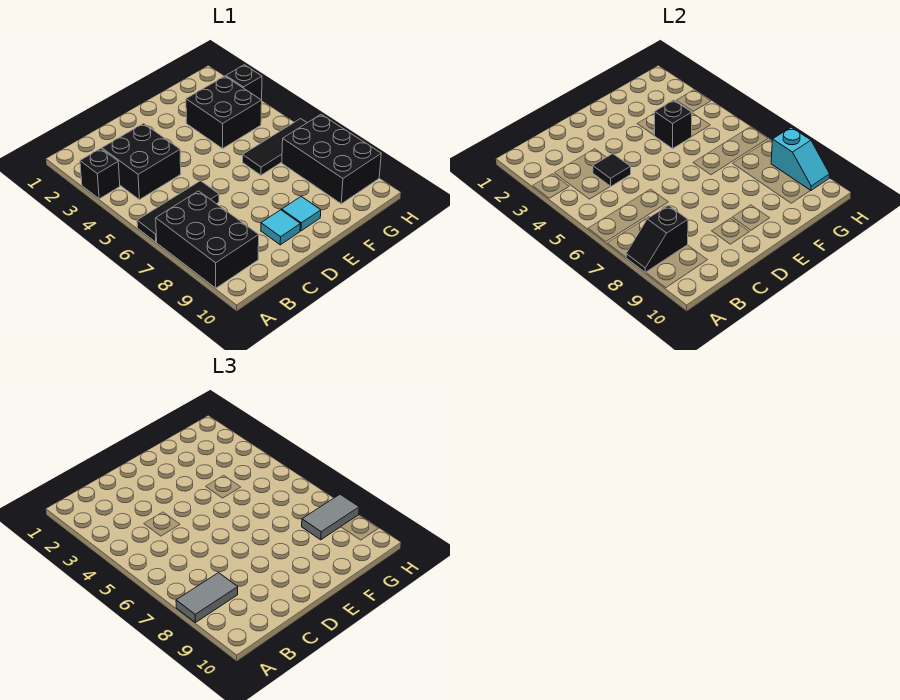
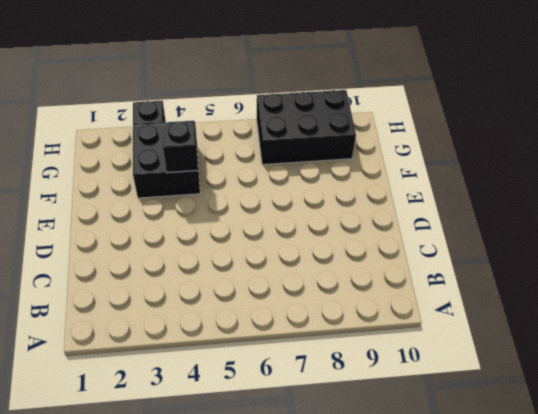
none -> black 1x1 brick [80,148,120,199]
none -> black 1x3 tile [137,181,219,242]
none -> black 2x3 brick [156,191,259,288]

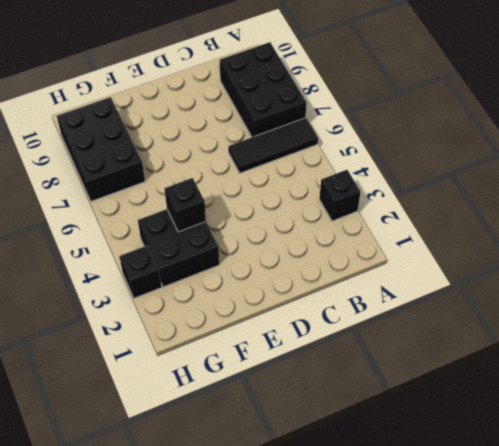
none -> black 2x2 brick [102,123,181,200]
none -> cyan 1x1 tile [261,210,300,245]
none -> cyan 1x1 tile [282,197,321,231]

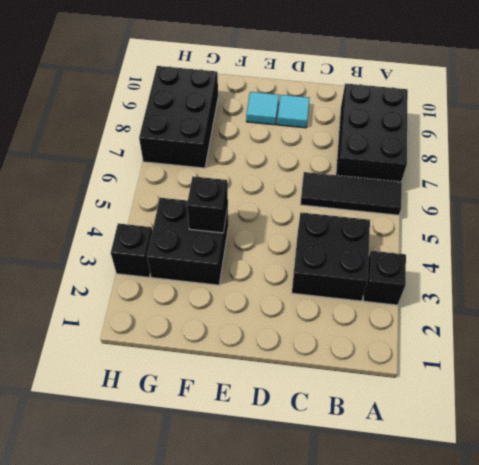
none -> black 1x3 tile [243,119,307,175]
none -> black 1x2 slope [626,206,688,273]
none -> black 1x1 tile [593,154,631,186]

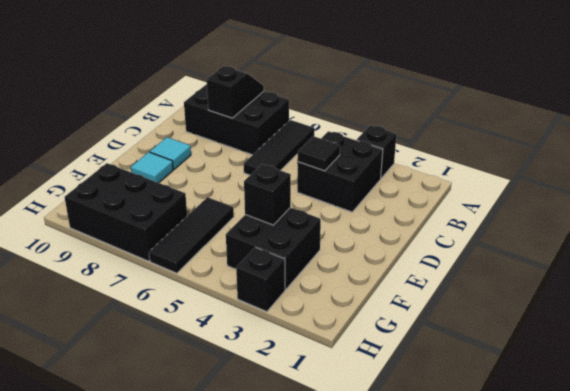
none -> cyan 1x2 slope [771,127,830,191]
none -> grey 1x2 tile [176,573,238,622]
none -> grey 1x2 tile [302,495,359,540]

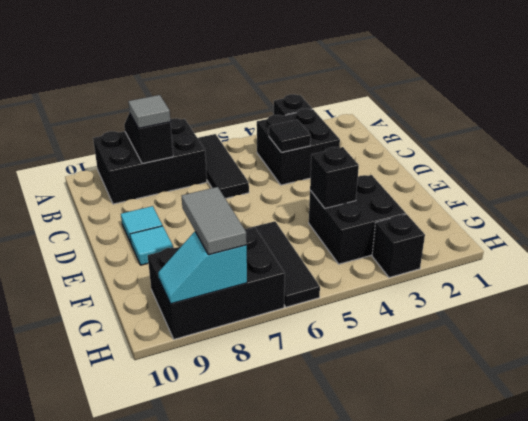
grey 1x1 tile [128,95,171,129] -> grey 1x2 tile [176,573,238,622]

